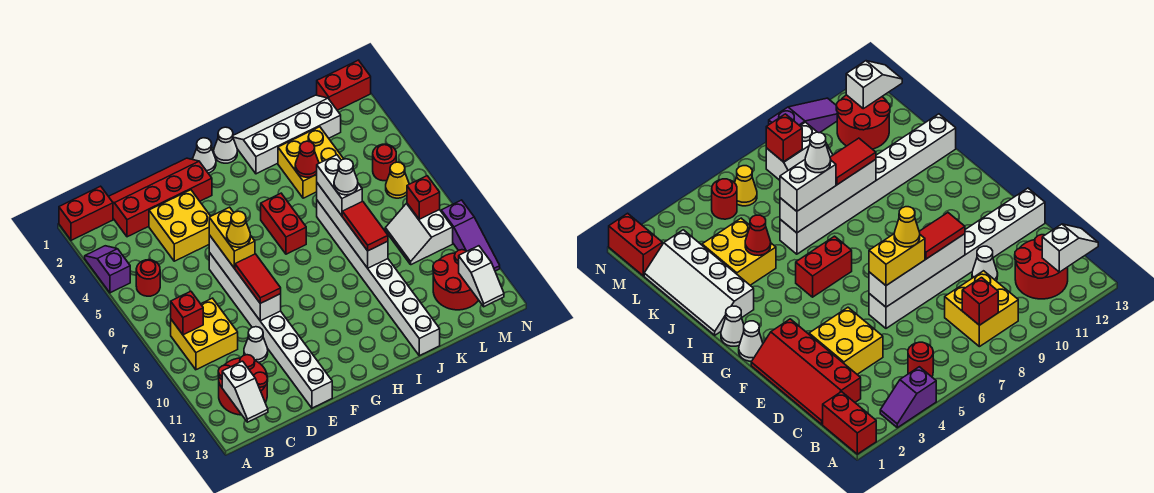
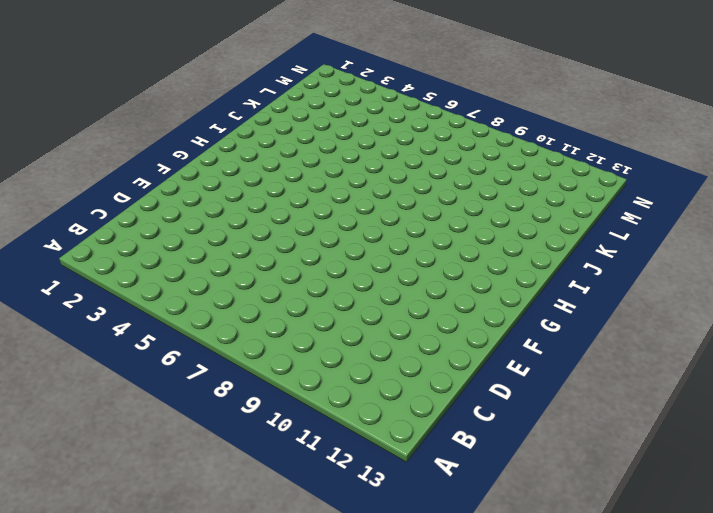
none -> red 1x2 brick [59,186,113,240]
none -> purple 1x2 slope [85,246,130,293]
none -> red 1x1 round brick [136,260,160,296]
none -> yellow 2x2 brick [171,298,238,370]

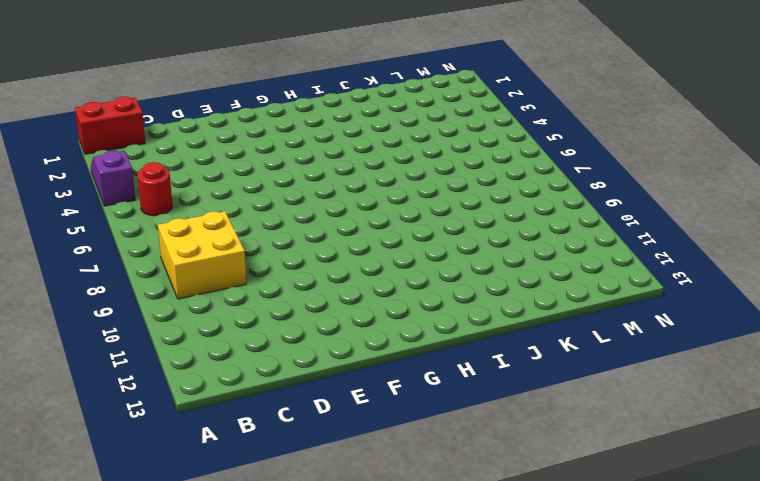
none -> red 2x2 round brick [218,355,268,415]
none -> red 2x4 slope [109,158,212,237]
none -> yellow 2x2 brick [149,190,211,261]
none -> white 1x1 cone [244,327,268,363]

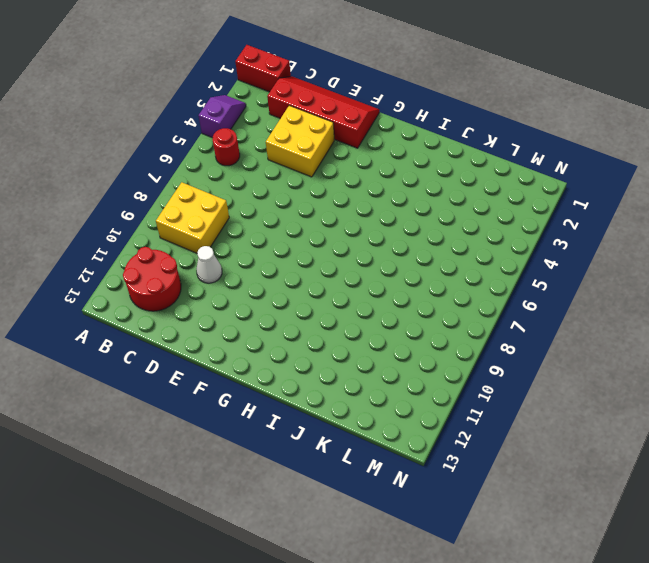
none -> white 1x8 brick [209,252,332,408]
none -> white 1x1 cone [193,138,216,173]
none -> white 1x1 cone [214,127,237,163]
none -> red 1x2 brick [261,193,306,254]

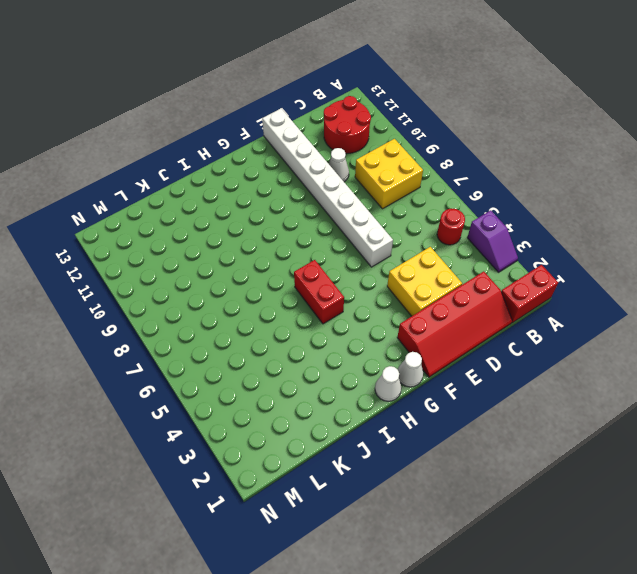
none -> white 2x4 slope [233,95,341,174]
none -> yellow 2x2 brick [278,127,344,198]
none -> white 1x8 brick [317,201,440,356]
none -> white 2x2 slope [385,203,453,265]

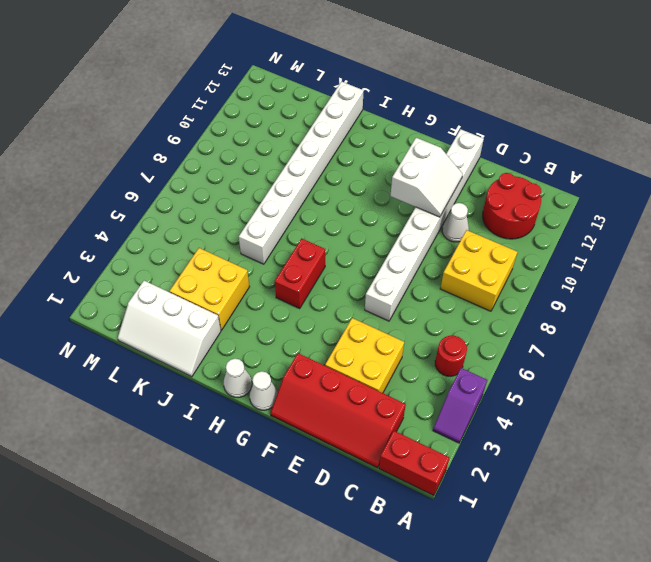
white 2x2 slope [391,138,463,217] -> white 2x2 slope moved to [385,203,453,265]
white 2x3 slope [118,281,221,377] -> white 2x4 slope [233,95,341,174]
none -> red 2x2 round brick [433,250,479,310]
none -> red 1x2 brick [317,60,371,110]
none -> red 1x1 round brick [373,144,396,181]
none -> yellow 1x1 cone [386,162,409,198]

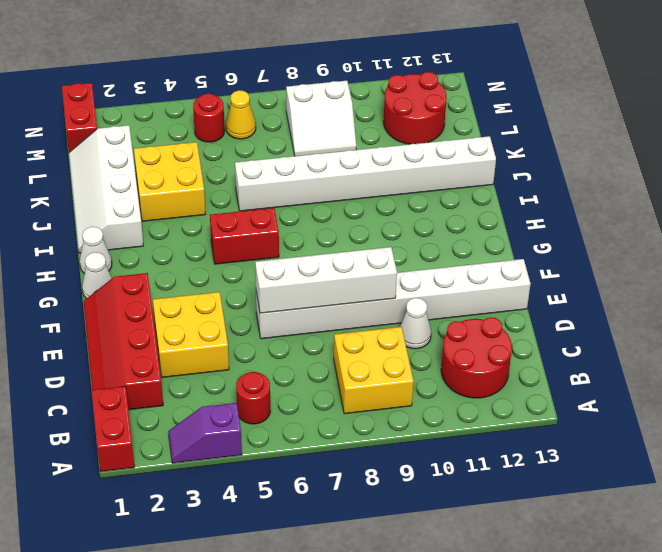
none -> purple 1x3 slope [441,200,500,271]
none -> red 1x1 brick [171,291,203,335]
none -> white 1x2 slope [222,361,268,422]
none -> red 1x1 cone [295,141,319,177]

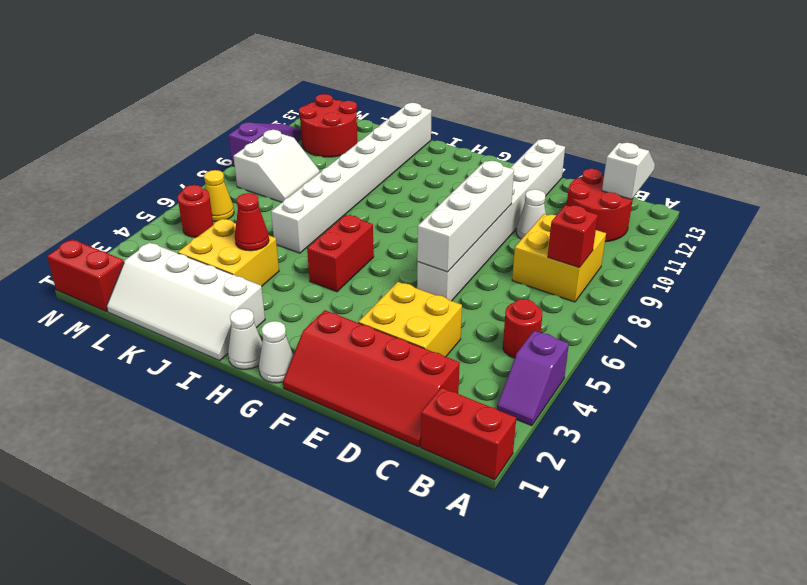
none -> white 1x4 brick [317,183,388,268]
none -> red 1x1 brick [407,176,440,219]
none -> white 1x2 slope [459,246,504,307]
none -> yellow 1x2 brick [209,207,255,269]

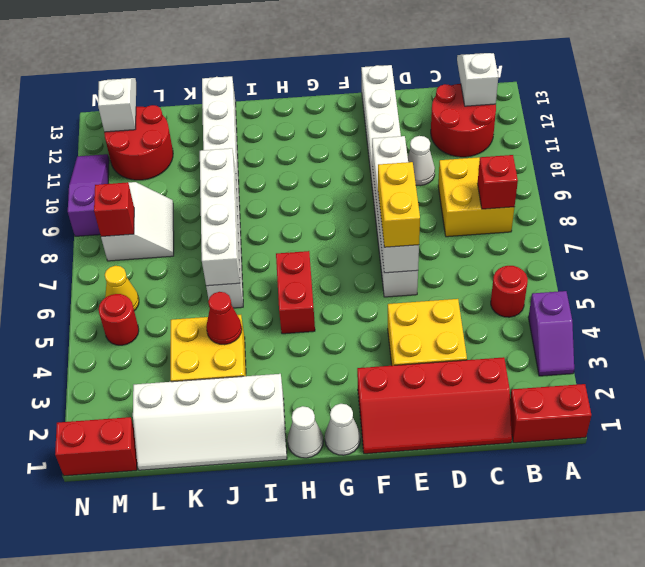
none -> red 1x2 tile [235,254,281,303]
none -> white 1x2 brick [317,155,362,216]
none -> red 1x2 tile [342,201,388,251]
none -> yellow 1x1 cone [227,211,250,247]

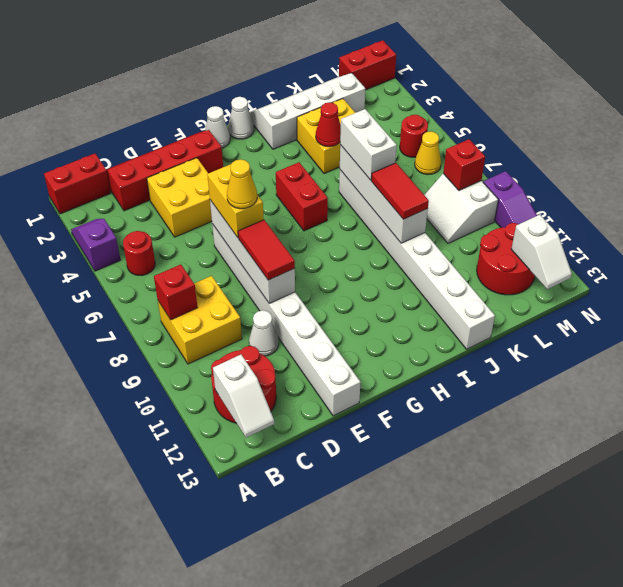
none -> white 1x1 cone [334,159,358,195]

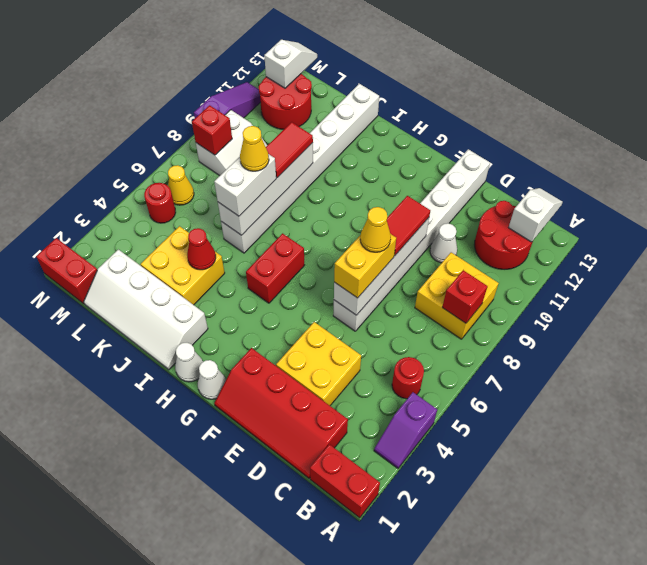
yellow 1x1 cone [240,126,269,171] -> white 1x1 cone [334,159,358,195]

